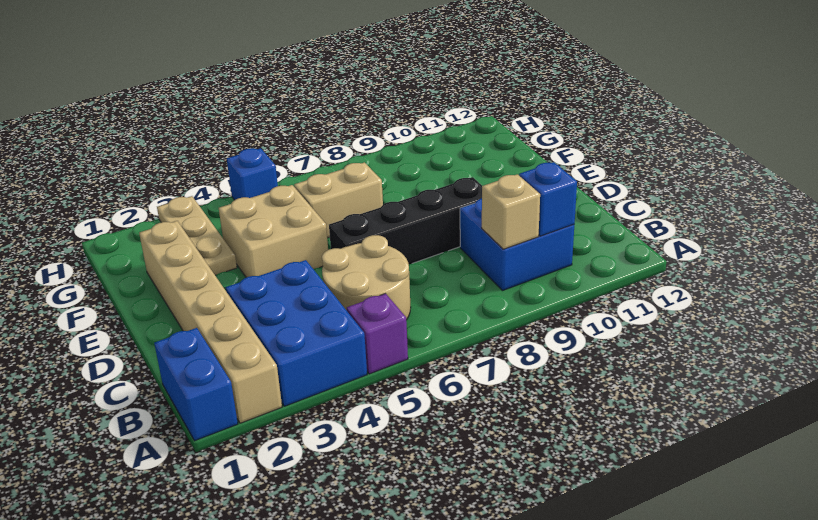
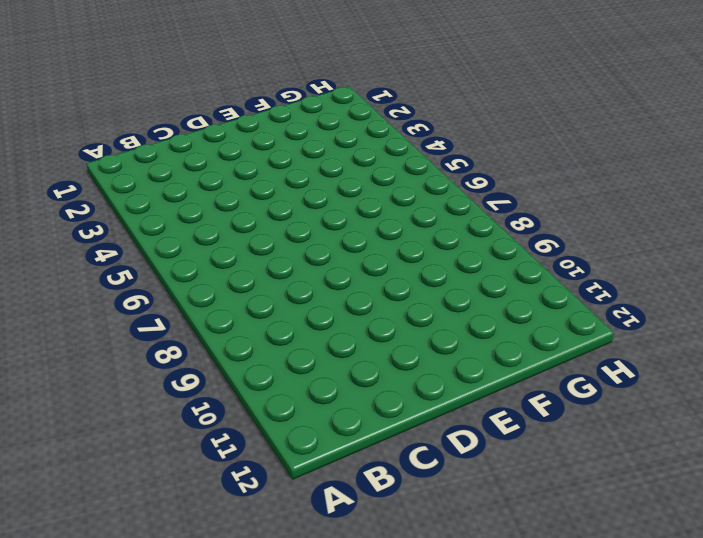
none -> blue 1x2 brick [154,328,238,441]
none -> tan 1x6 brick [139,221,282,423]
none -> blue 2x3 brick [226,260,367,406]

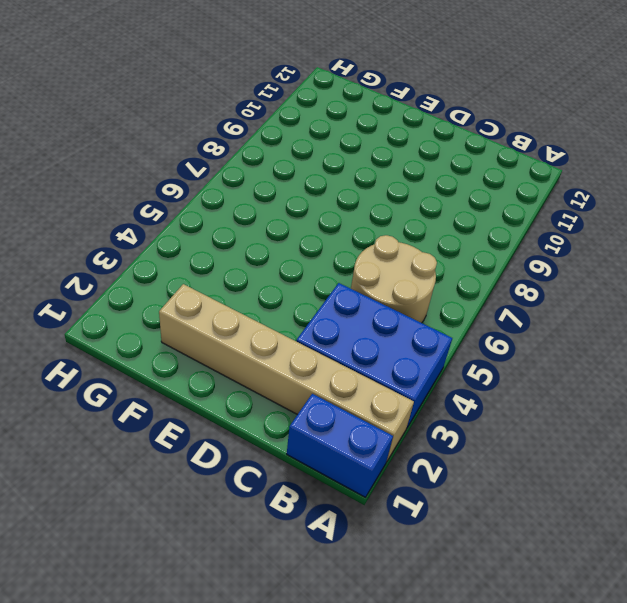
none -> purple 1x1 brick [347,294,408,374]
none -> blue 2x2 brick [460,198,574,291]
none -> black 1x4 brick [329,177,482,264]

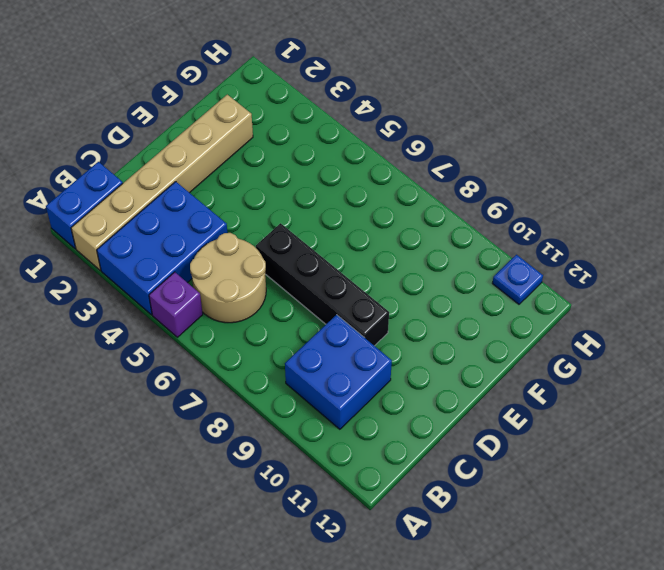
blue 1x1 plate [492,255,543,304] -> none
none -> tan 2x2 brick [219,185,328,277]
none -> tan 1x3 plate [157,196,237,275]
none -> tan 1x2 brick [294,162,383,238]

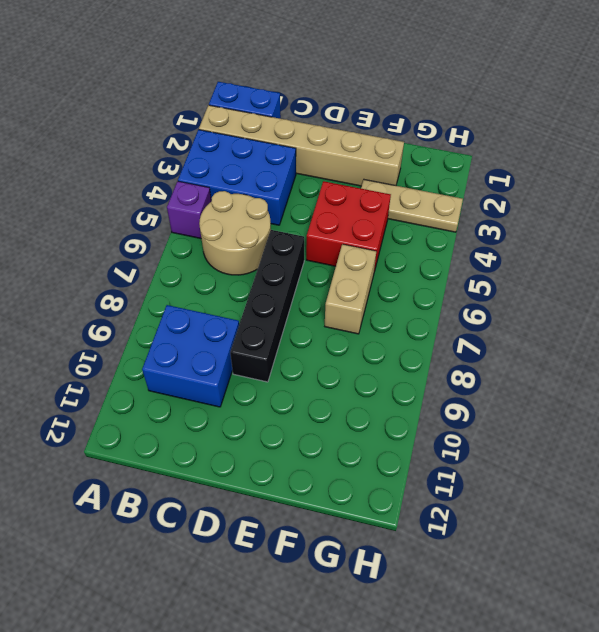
red 2x2 brick [306,181,391,271] -> tan 2x2 brick [219,185,328,277]
none -> blue 1x1 brick [227,148,278,200]
none -> tan 1x1 brick [482,174,540,249]
none -> blue 1x1 brick [519,162,577,236]

